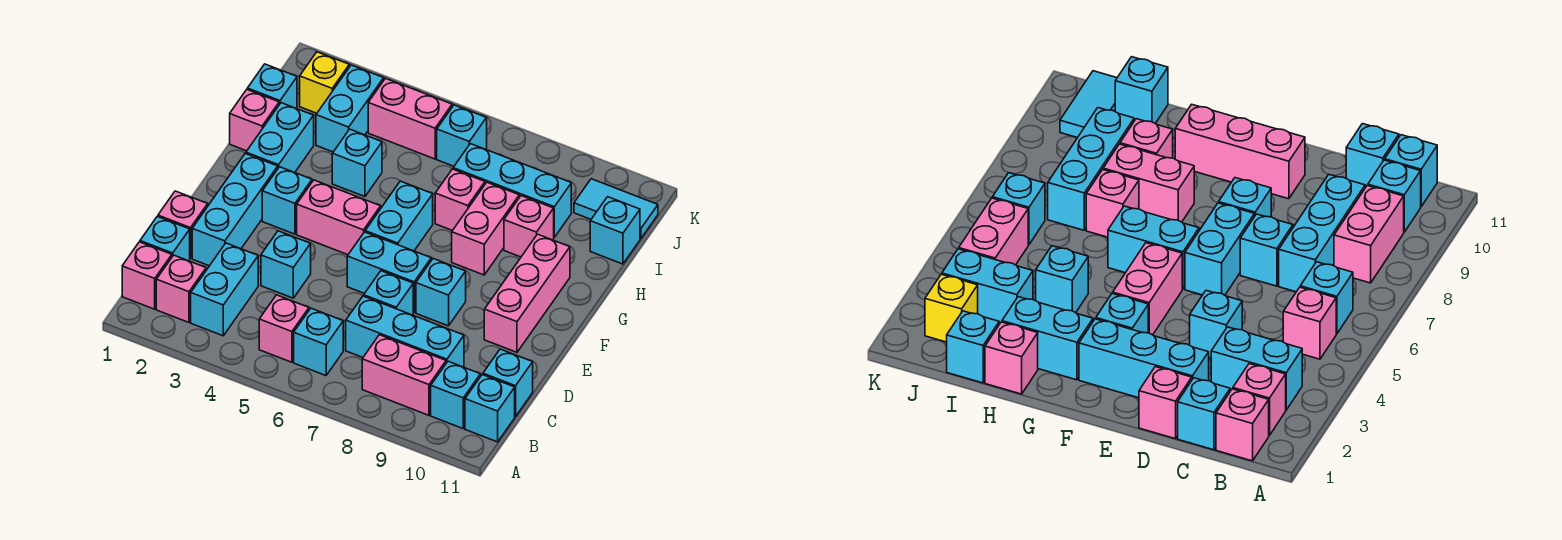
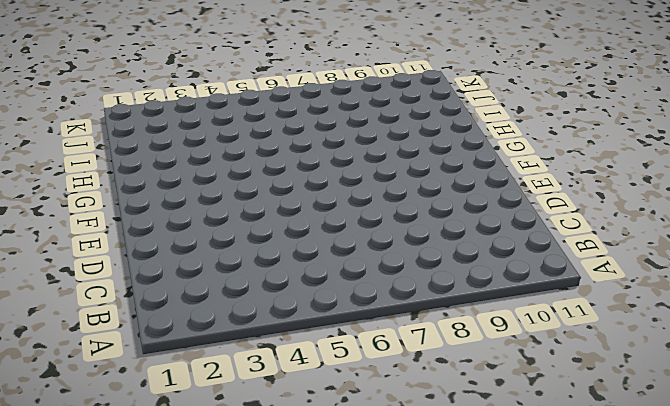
none -> pink 1x1 brick [122,242,172,309]
none -> pink 1x1 brick [156,255,206,322]
none -> cyan 1x2 brick [191,243,258,336]
none -> pink 1x1 brick [259,295,309,362]

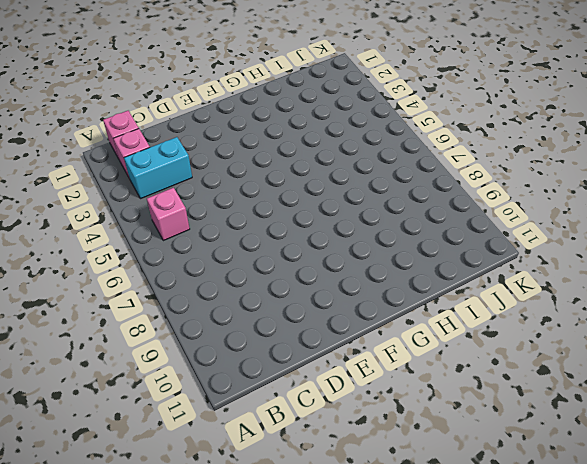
none -> cyan 1x1 brick [294,308,343,375]
none -> pink 1x2 brick [362,335,446,415]
none -> cyan 1x1 brick [431,361,480,428]
none -> cyan 1x1 brick [465,375,515,442]

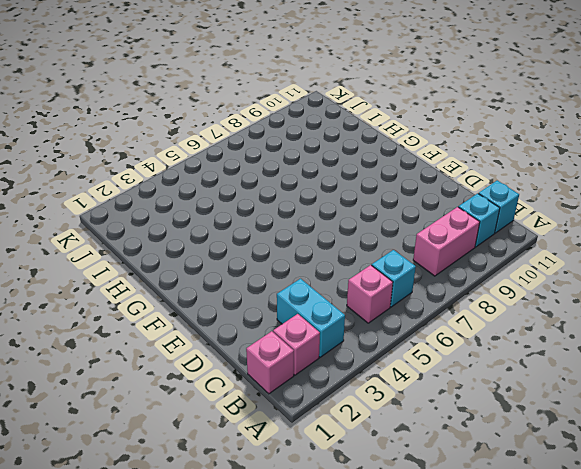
none -> cyan 1x1 brick [140,217,190,261]
none -> cyan 1x3 brick [346,296,464,367]
none -> cyan 1x1 brick [483,349,533,417]
none -> pink 1x1 brick [158,191,208,258]

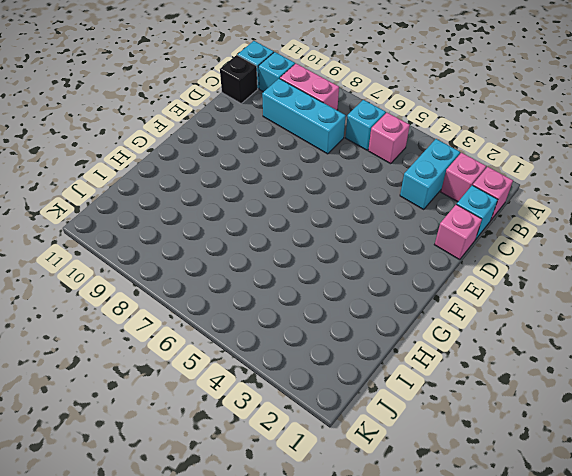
black 1x1 brick [220,55,258,103] -> cyan 1x1 brick [483,349,533,417]
none -> cyan 1x3 brick [192,154,278,266]
none -> cyan 1x1 brick [261,231,311,298]
none -> cyan 1x1 brick [364,271,413,315]
none -> cyan 1x2 brick [347,232,431,313]

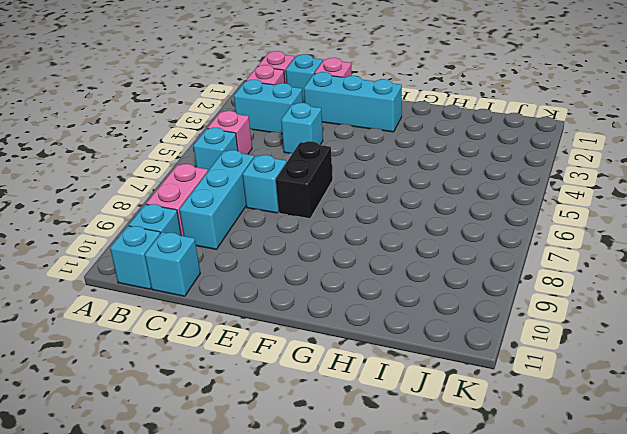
black 1x2 brick [276,141,333,219] -> cyan 1x2 brick [347,232,431,313]
none -> cyan 1x1 brick [416,259,466,326]
none -> pink 1x3 brick [484,234,570,352]
none -> cyan 1x1 brick [262,167,312,234]
none -> pink 1x2 brick [297,180,381,255]

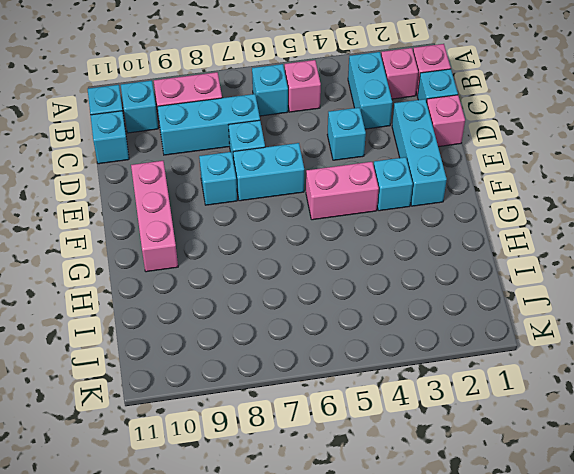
none -> cyan 1x2 brick [365,181,433,251]
none -> cyan 1x2 brick [246,103,314,172]
none -> pink 1x2 brick [452,182,519,275]
none -> pink 1x1 brick [230,90,279,151]

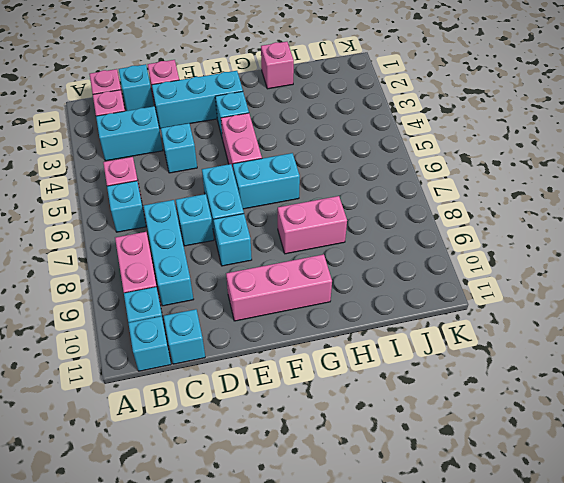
none -> cyan 1x2 brick [246,103,314,172]
none -> cyan 1x1 brick [332,129,382,197]
none -> pink 1x1 brick [435,169,485,230]
none -> pink 1x1 brick [504,196,554,257]

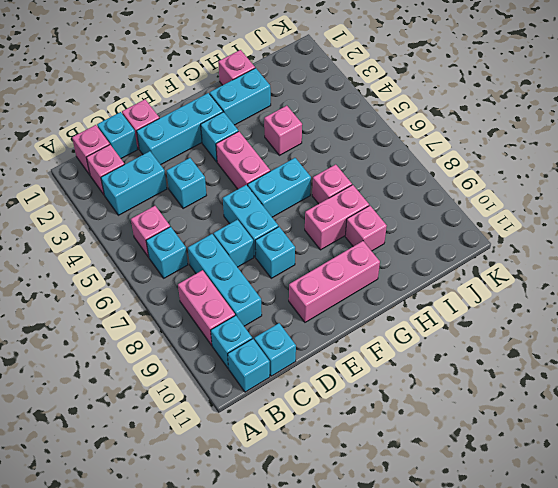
pink 1x1 brick [264,106,302,155] -> cyan 1x1 brick [332,129,382,197]
none -> cyan 1x1 brick [247,64,297,108]
none -> cyan 1x2 brick [316,65,384,152]
none -> cyan 1x3 brick [453,144,571,237]
none -> cyan 1x1 brick [590,197,640,264]

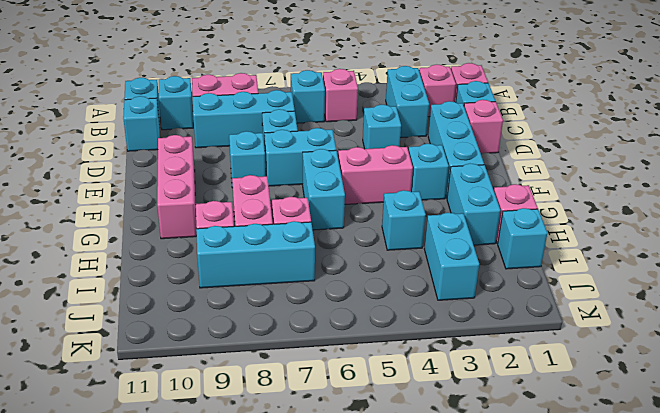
none -> cyan 1x1 brick [590,197,640,264]
none -> yellow 1x1 brick [300,52,349,113]
none -> pink 1x2 brick [368,78,452,159]
none -> cyan 1x1 brick [437,105,487,166]

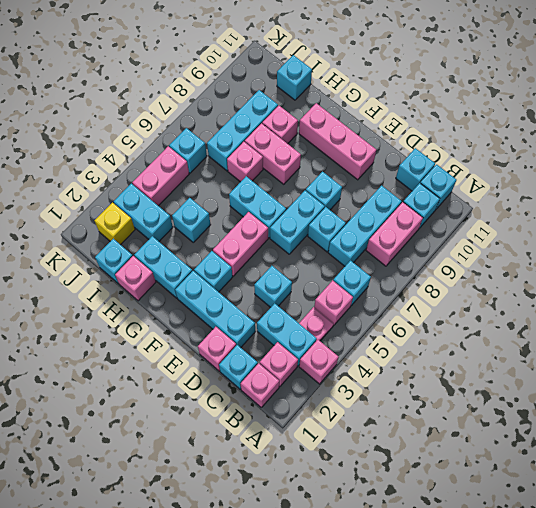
pink 1x1 brick [299,340,339,384] -> none
pink 1x1 plate [299,307,334,341] -> none
none -> cyan 1x2 tile [574,179,658,239]

